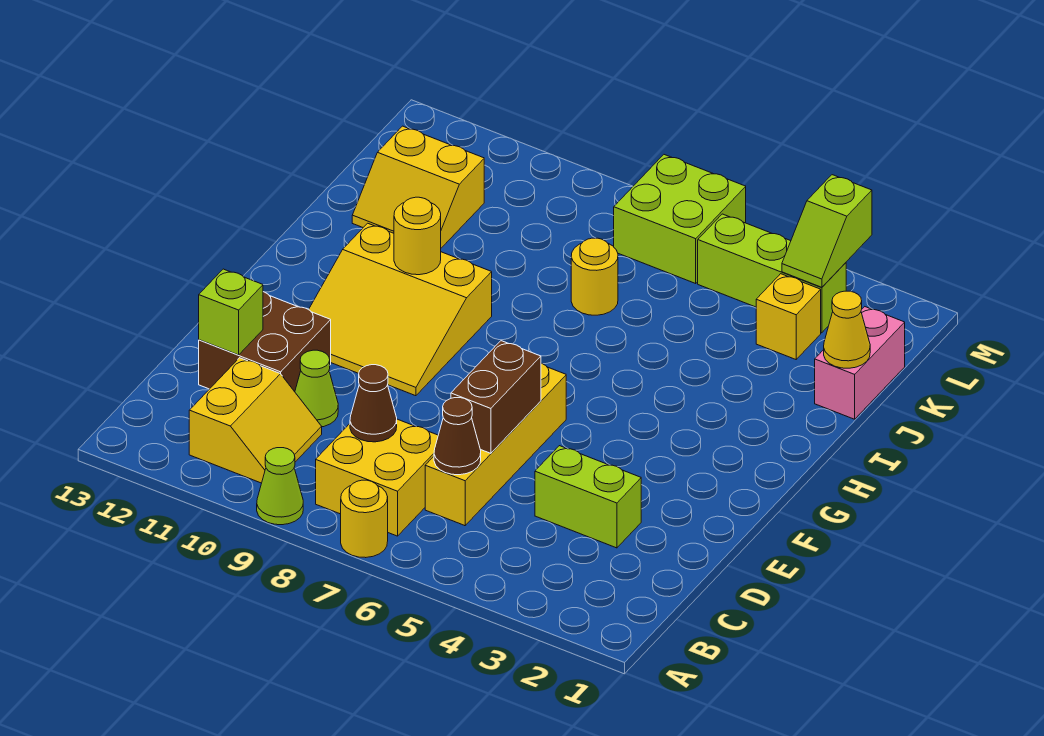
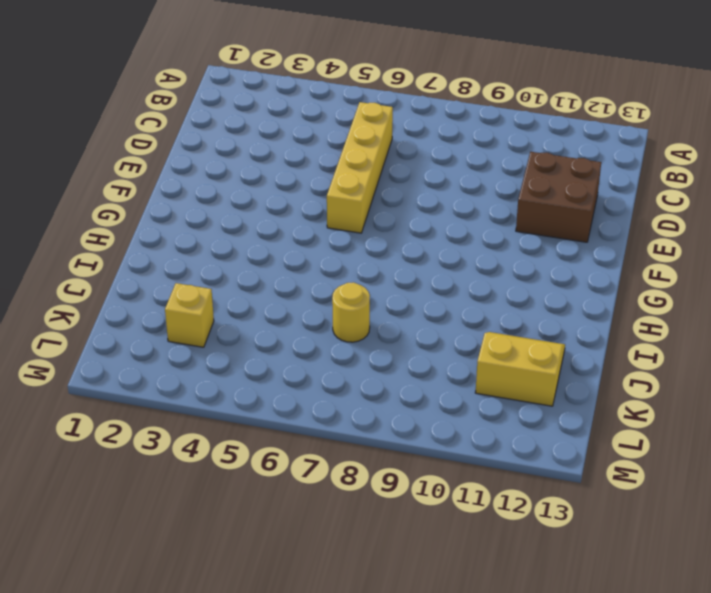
none -> yellow 1x1 round brick [341,480,388,558]
none -> lime 1x1 cone [257,448,303,525]
none -> yellow 2x2 brick [316,419,438,536]

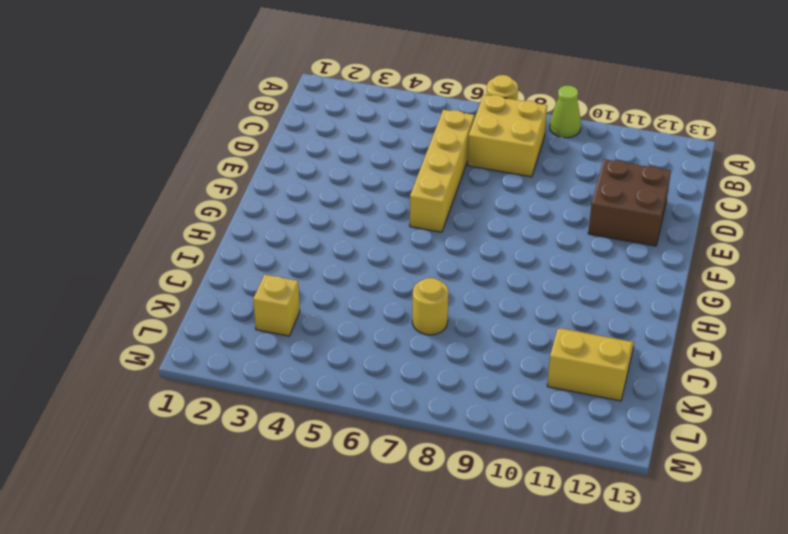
none -> yellow 2x2 slope [189,358,322,483]
none -> lime 1x2 brick [535,446,641,548]
none -> lime 1x1 cone [295,350,338,427]

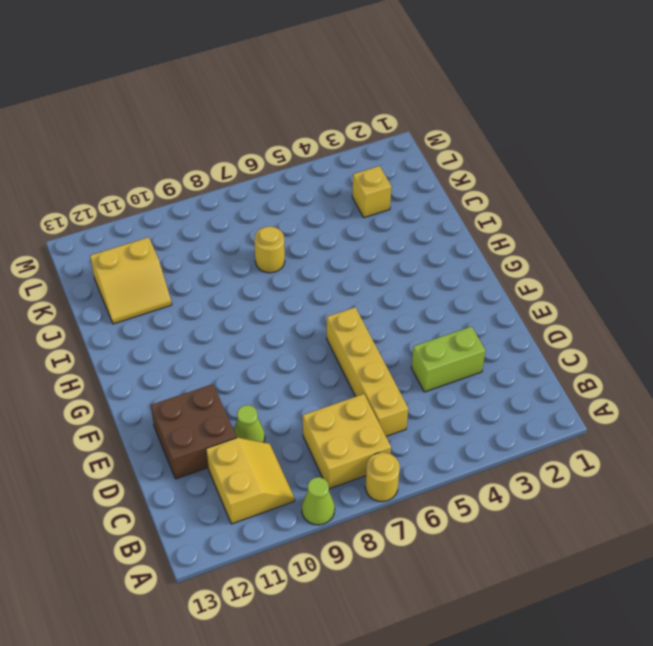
none -> yellow 3x3 slope [309,223,492,396]
none -> pink 1x2 brick [815,307,905,419]
none -> lime 1x3 brick [698,214,846,333]

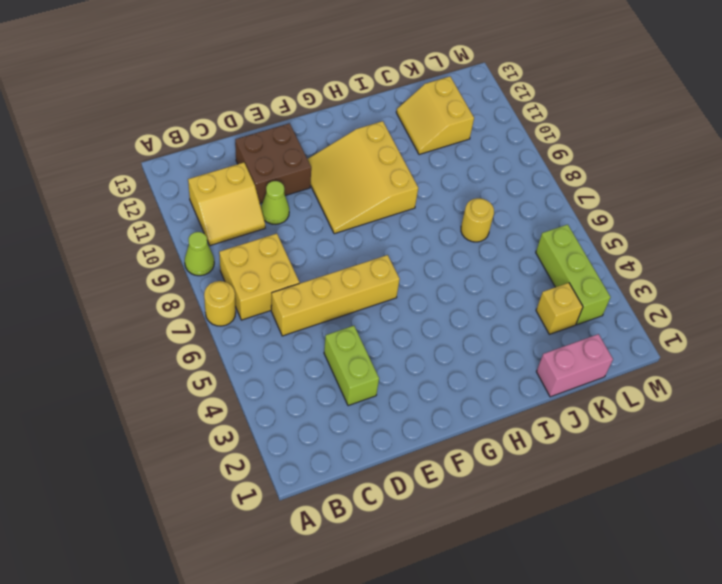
none -> lime 2x2 brick [614,155,746,283]
none -> brown 1x1 cone [434,398,481,475]
none -> brown 1x1 cone [350,365,397,442]

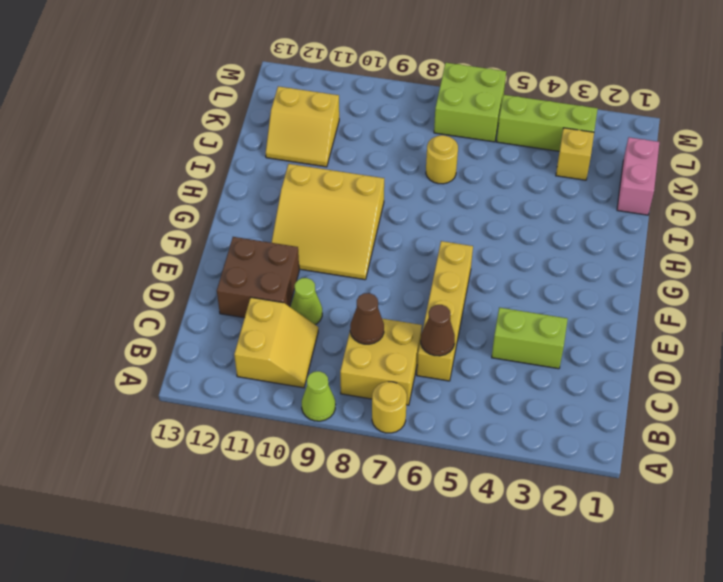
none -> brown 1x2 brick [451,341,541,453]
none -> lime 1x1 brick [199,269,263,355]
none -> yellow 1x1 round brick [394,197,441,275]

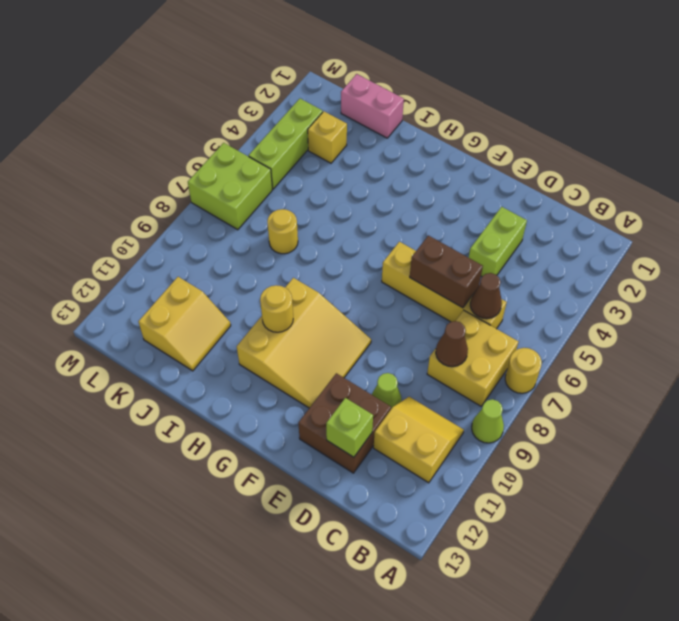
none -> yellow 1x1 cone [824,291,870,368]
none -> lime 1x2 slope [782,175,872,287]

